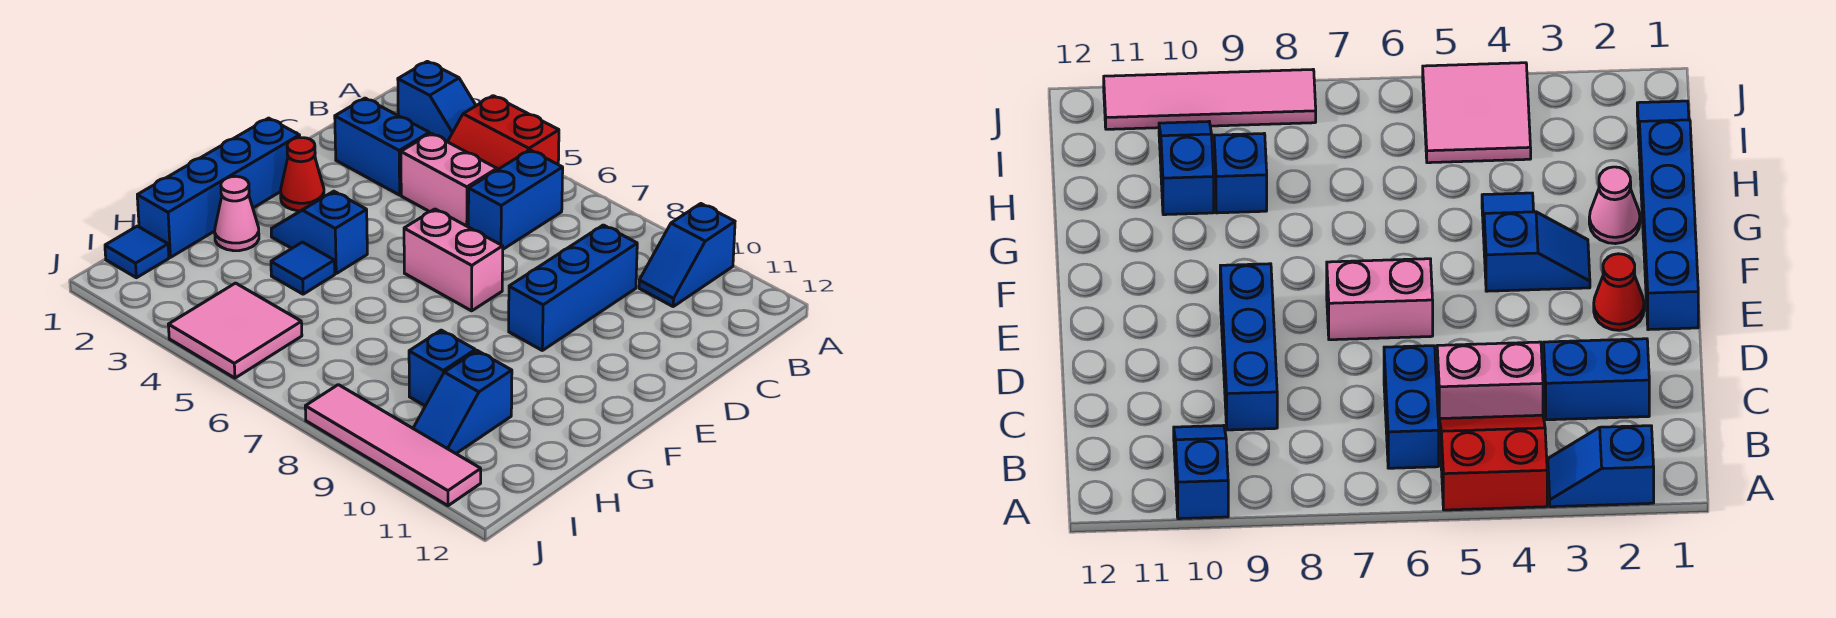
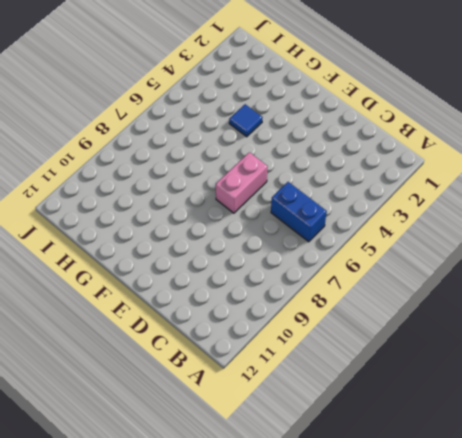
none -> blue 1x2 slope [398,61,476,142]
none -> red 2x2 slope [448,96,559,170]
none -> blue 1x2 slope [639,204,735,306]

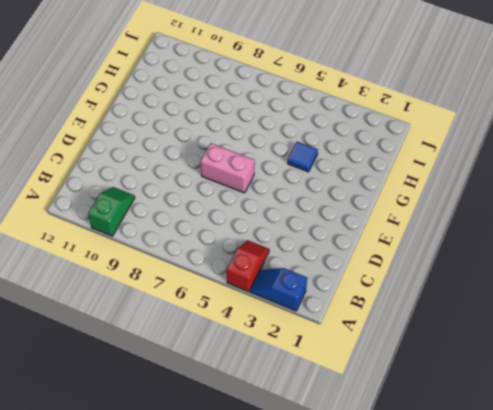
red 1x2 slope [227,240,269,292] -> red 2x2 slope [448,96,559,170]
green 1x2 slope [88,187,135,236] -> blue 1x2 slope [639,204,735,306]
none -> blue 1x2 brick [468,150,563,249]
none -> blue 1x2 brick [335,98,429,195]
none -> pink 1x2 brick [401,133,497,227]

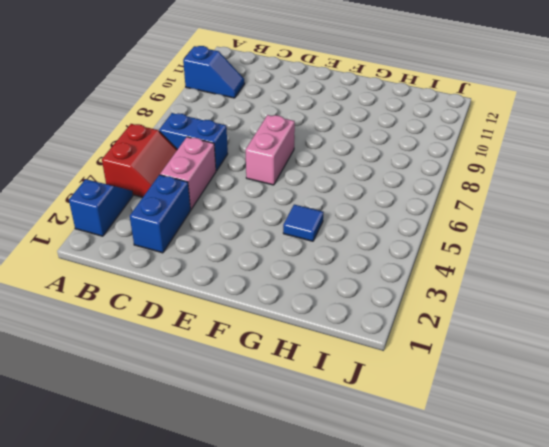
none -> blue 1x3 brick [509,225,637,350]
none -> blue 1x4 brick [137,118,300,257]
none -> red 1x1 cone [281,138,324,211]

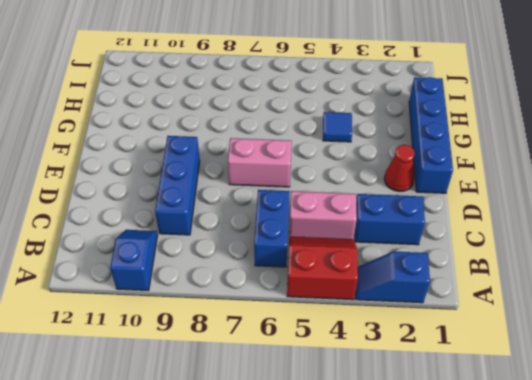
none -> blue 1x2 slope [271,191,367,273]
none -> pink 1x1 cone [215,176,259,251]
none -> blue 1x1 brick [409,330,475,406]

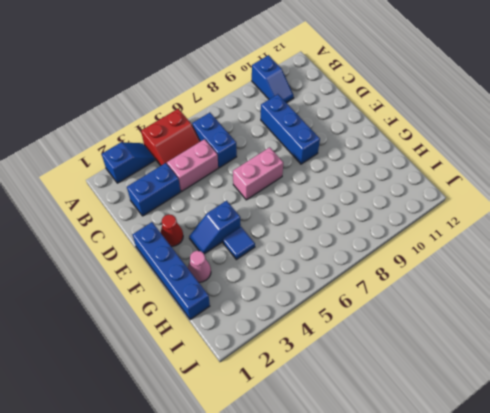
none -> blue 1x1 brick [409,330,475,406]
none -> blue 1x2 slope [413,351,512,454]
none -> blue 1x1 tile [105,226,169,278]

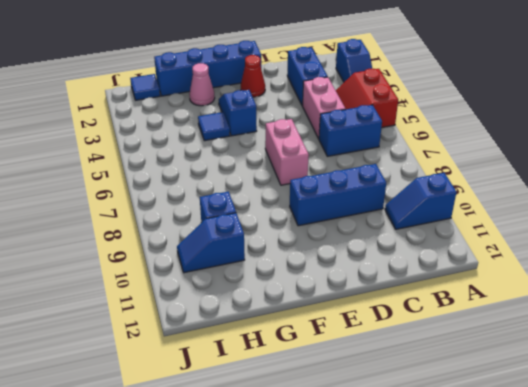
none -> pink 2x2 tile [168,283,302,378]
none -> pink 1x4 tile [305,385,481,506]

